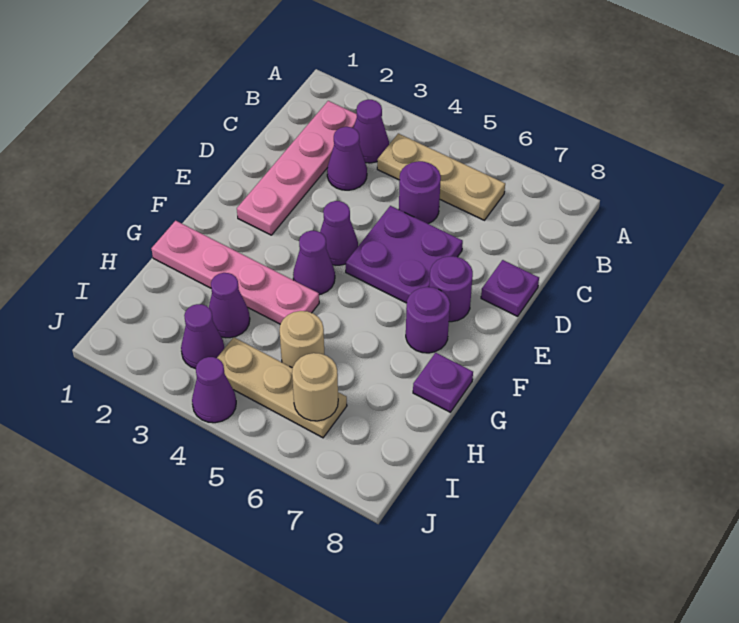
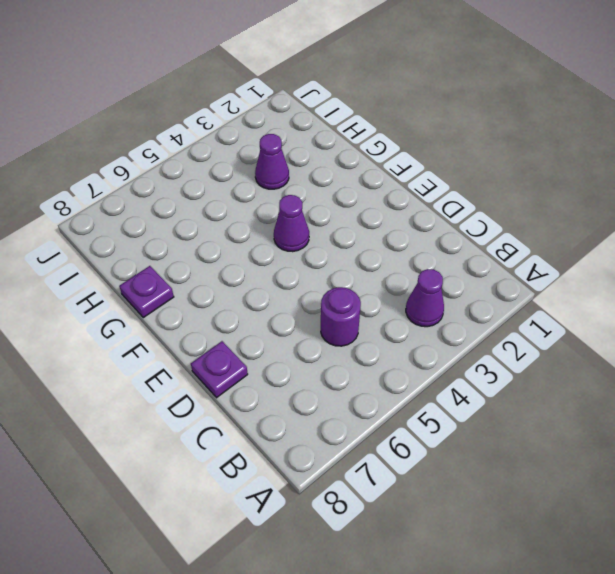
none -> pink 1x4 plate [237,101,357,235]
none -> tan 1x3 plate [377,133,505,220]
none -> purple 1x1 cone [327,127,367,190]

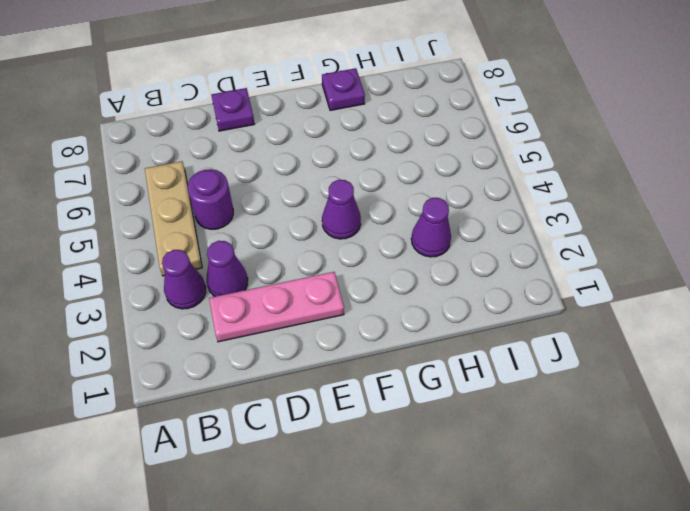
pink 1x3 plate [209,272,344,342] -> pink 1x4 plate [237,101,357,235]
none -> purple 2x2 plate [346,206,463,303]
none -> purple 1x1 cone [320,201,358,265]
none -> purple 1x1 round brick [429,256,473,322]

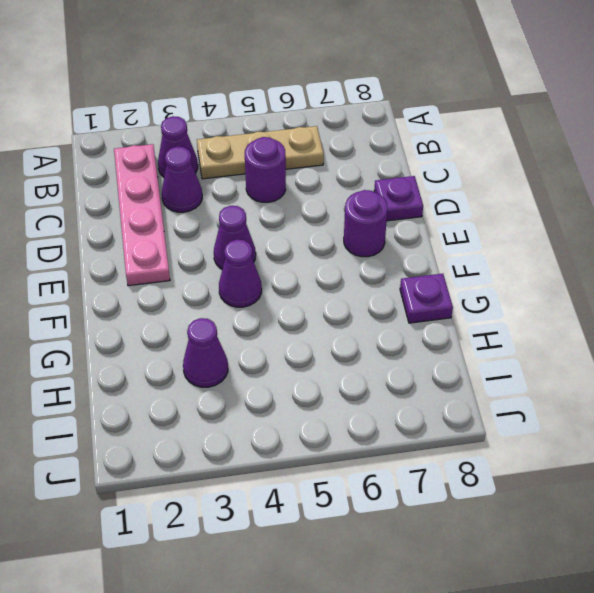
none -> purple 2x2 plate [346,206,463,303]
none -> purple 1x1 round brick [406,287,450,353]
none -> pink 1x4 plate [151,221,319,324]

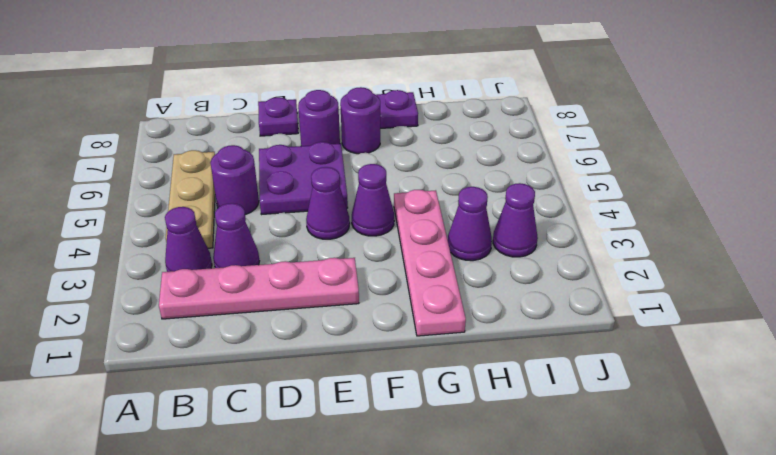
none -> tan 1x1 round brick [279,311,324,368]
none -> tan 1x3 plate [217,337,347,438]
none -> purple 1x1 cone [192,357,236,423]

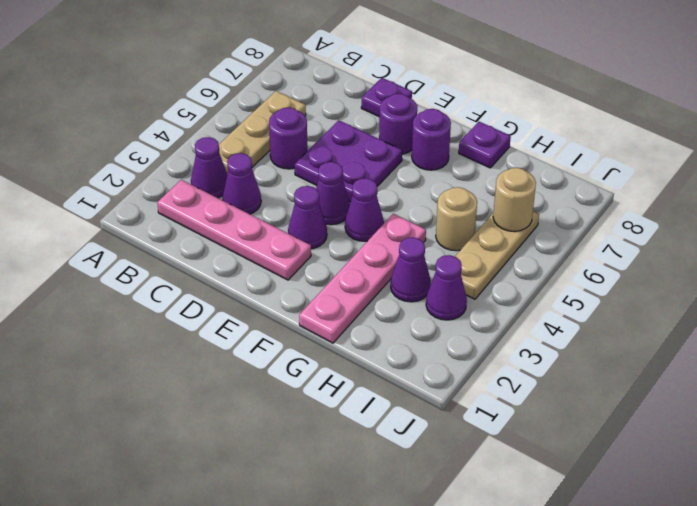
purple 1x1 cone [288,186,327,249] -> purple 1x1 cone moved to [192,357,236,423]

